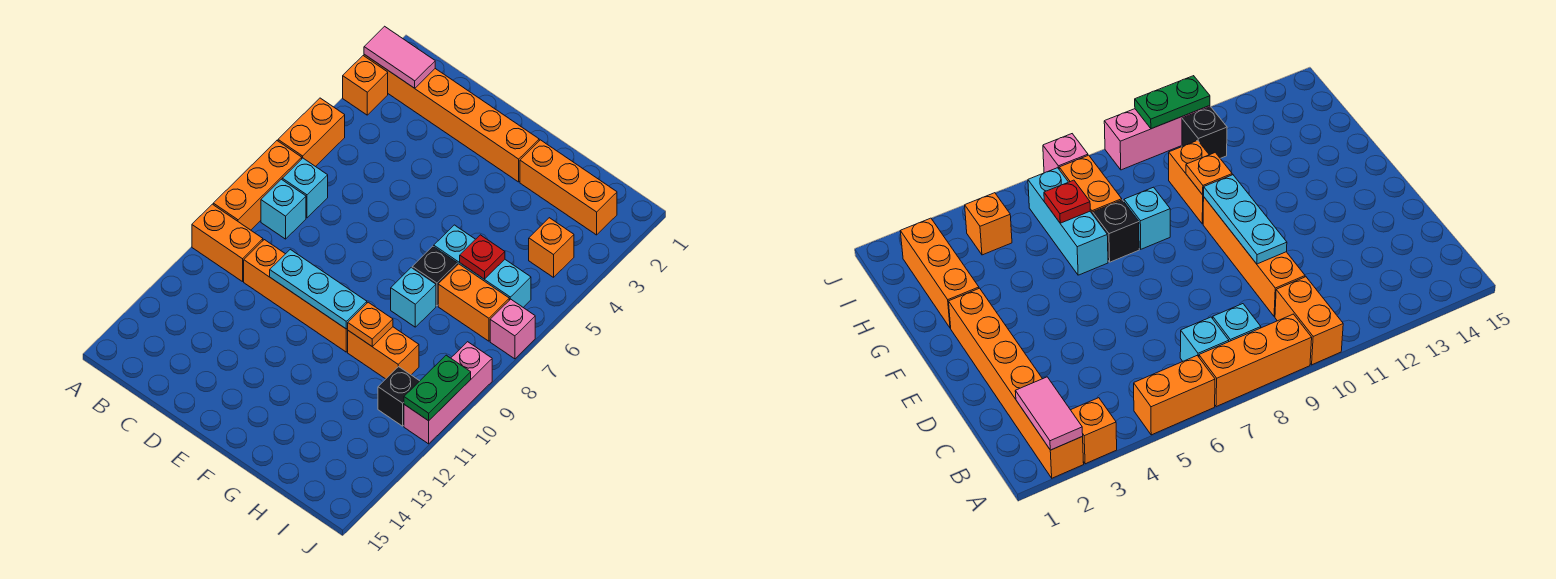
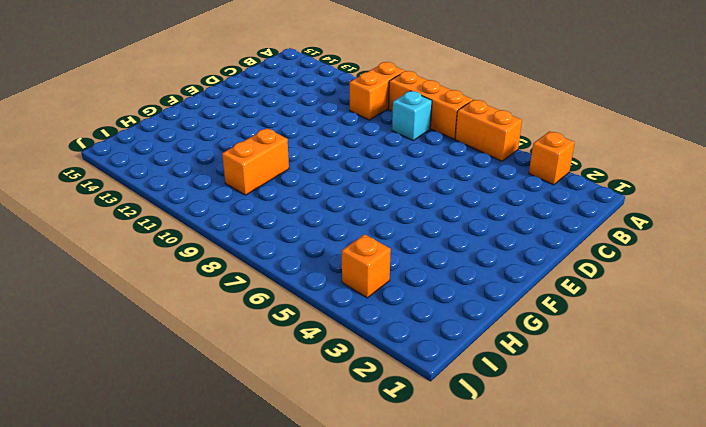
none -> orange 1x6 brick [364,54,539,182]
none -> cyan 1x1 brick [282,158,328,218]
none -> orange 1x4 brick [244,240,348,352]

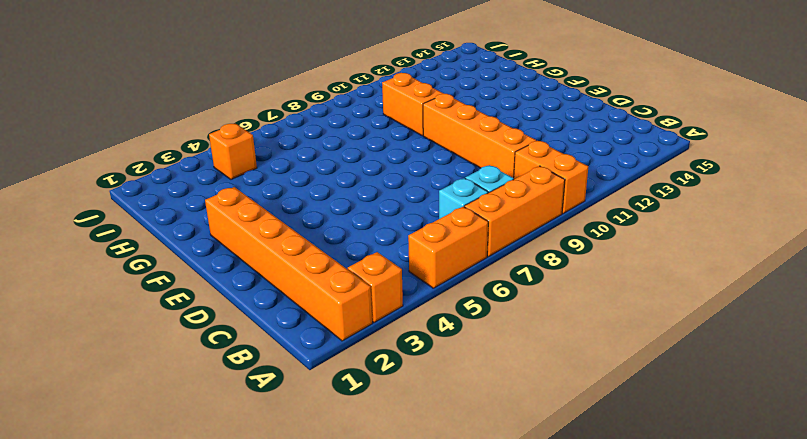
none -> orange 1x3 brick [520,140,617,235]
none -> cyan 1x3 brick [434,225,531,307]
none -> black 1x1 brick [412,246,457,306]

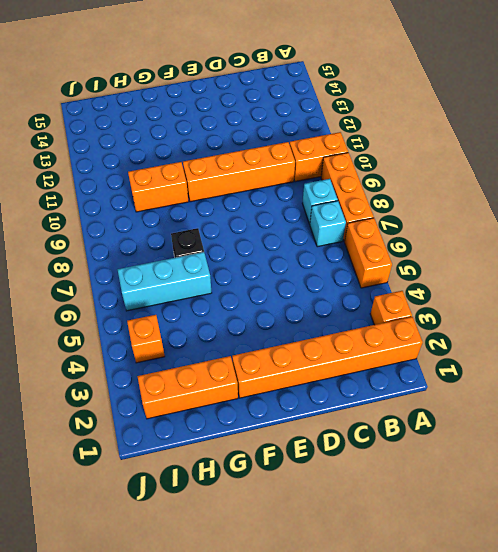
none -> cyan 1x1 brick [391,268,436,327]
none -> orange 1x2 brick [438,264,509,341]
none -> black 1x1 brick [378,367,419,426]

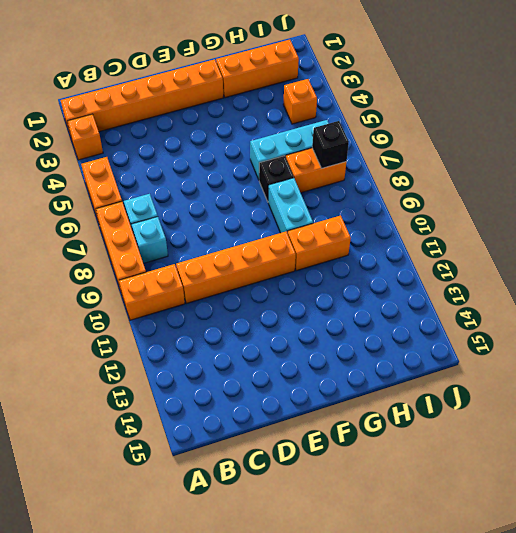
cyan 1x2 brick [268,178,313,234] -> cyan 1x1 brick [391,268,436,327]
black 1x1 brick [312,121,349,169] -> black 1x1 brick moved to [378,367,419,426]
none -> pink 1x1 brick [490,299,535,359]
none -> pink 1x3 brick [404,342,492,444]
none -> pink 1x2 tile [364,26,435,88]

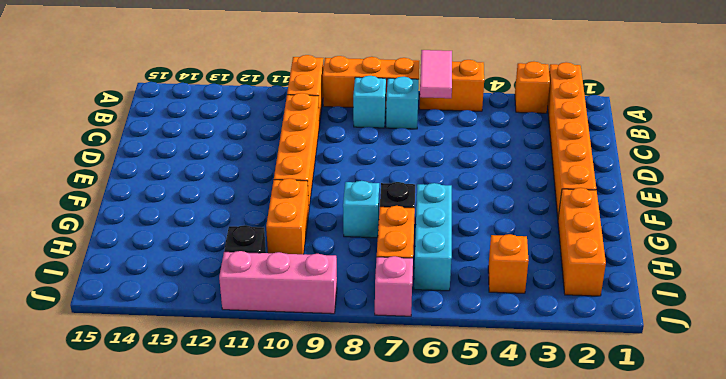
pink 1x2 tile [420,50,452,98] -> pink 1x2 tile moved to [364,26,435,88]
none -> cyan 1x3 plate [270,249,367,329]
none -> orange 1x1 plate [348,302,393,347]
none -> red 1x1 plate [460,235,505,279]

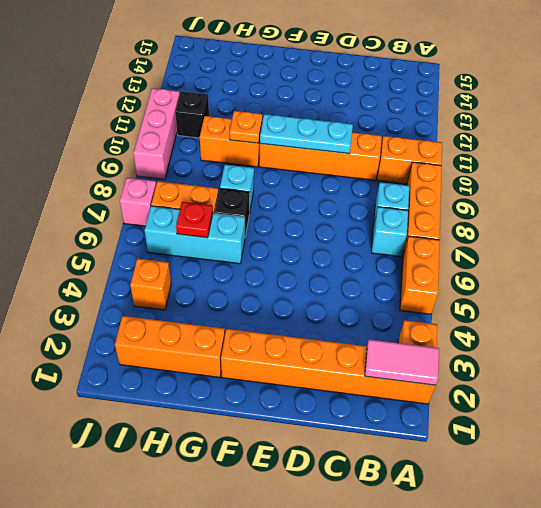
none -> green 1x2 plate [404,355,471,421]

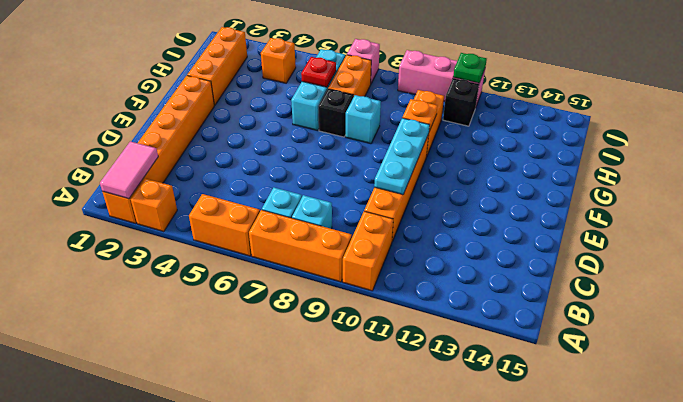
green 1x1 plate [453,53,487,83] -> green 1x2 plate [404,355,471,421]

